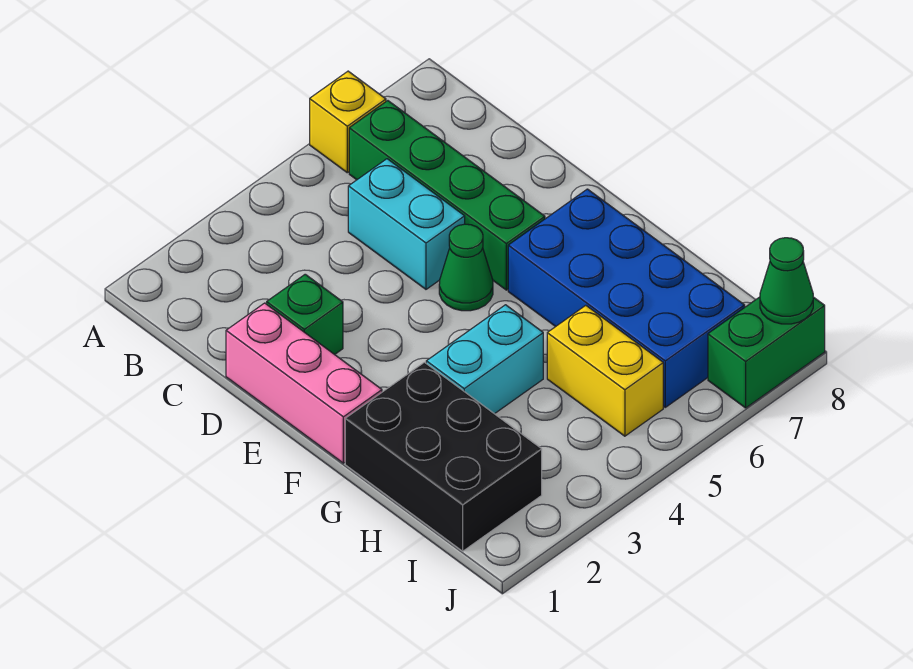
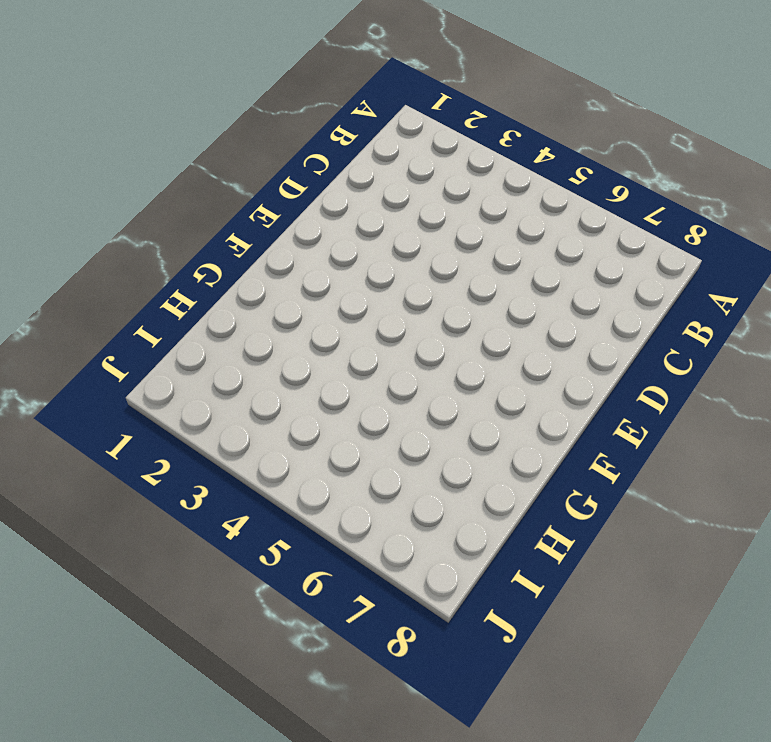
none -> yellow 1x1 brick [310,71,386,173]
none -> green 1x4 brick [349,101,545,290]
none -> cyan 1x2 brick [348,159,465,289]

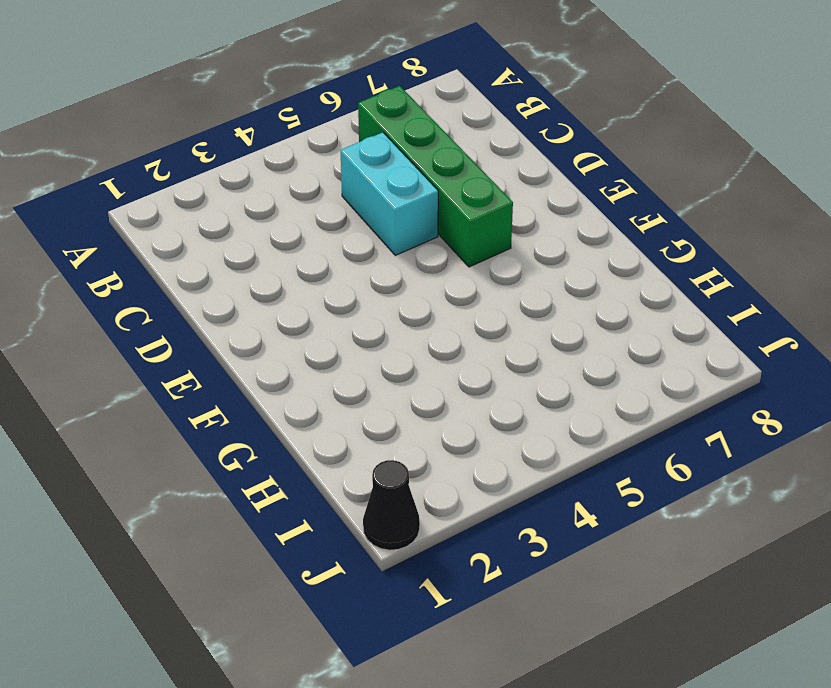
black 1x1 cone [363,460,420,550] -> none
none -> yellow 1x1 brick [310,71,386,173]
none -> pink 1x3 brick [226,303,382,463]
none -> green 1x1 brick [267,274,343,355]

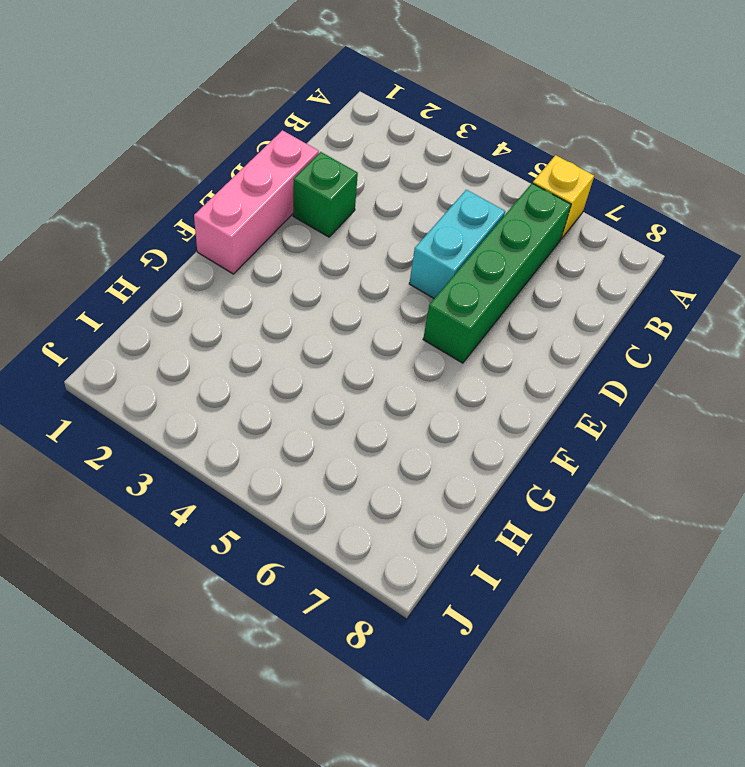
none -> green 1x1 cone [439,224,493,311]
none -> blue 2x4 brick [508,189,745,407]
none -> black 2x3 brick [345,362,542,551]

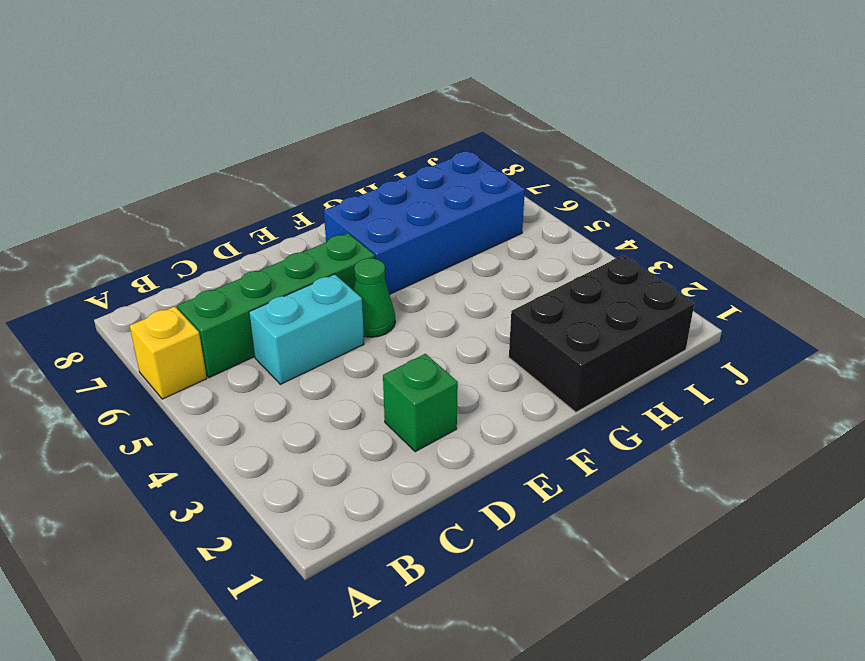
none -> pink 1x3 brick [226,303,382,463]
none -> cyan 1x2 brick [426,305,543,414]
none -> yellow 1x2 brick [547,305,663,436]

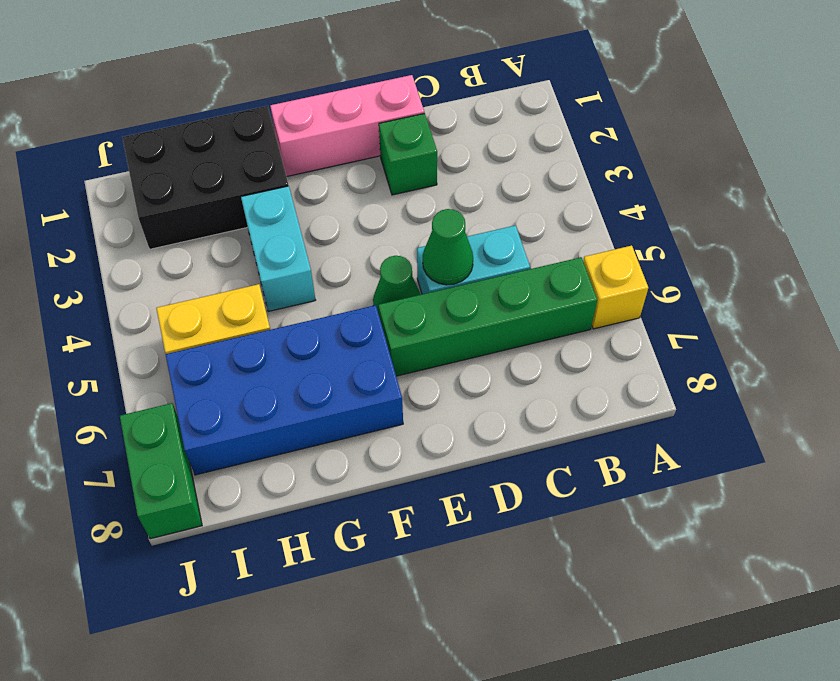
green 1x1 cone [423,209,473,285] -> green 1x1 cone moved to [760,238,813,324]

